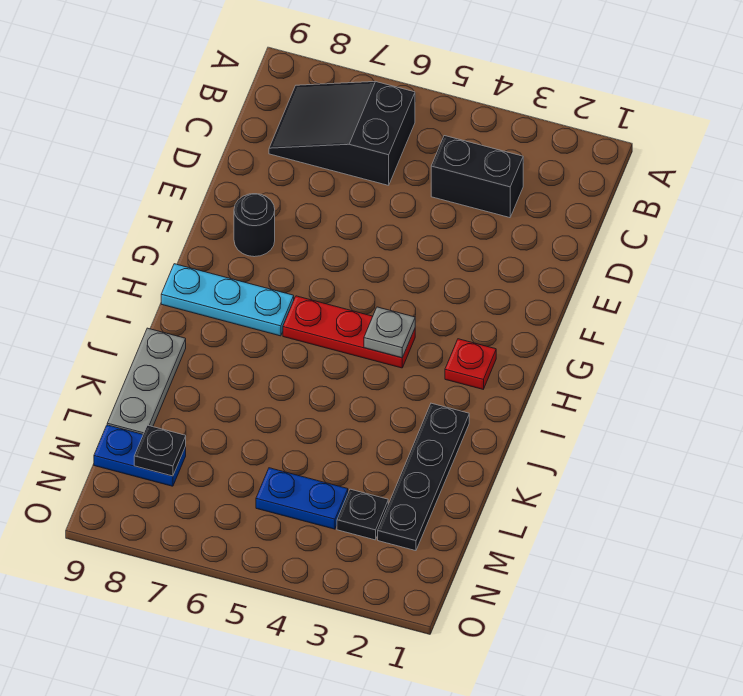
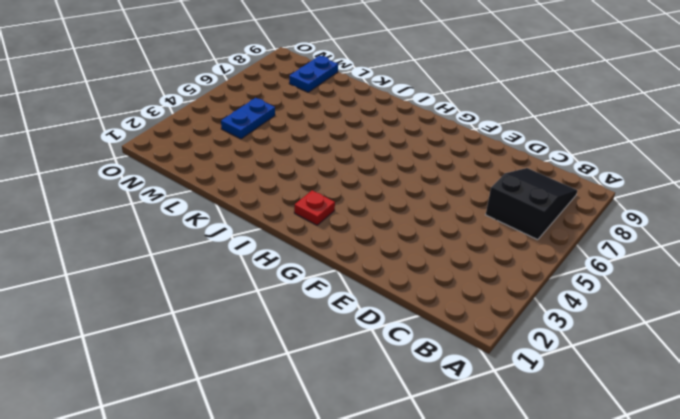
none -> black 1x2 brick [431,136,523,218]
none -> black 1x1 round brick [234,194,275,257]
none -> red 1x3 plate [283,296,415,368]

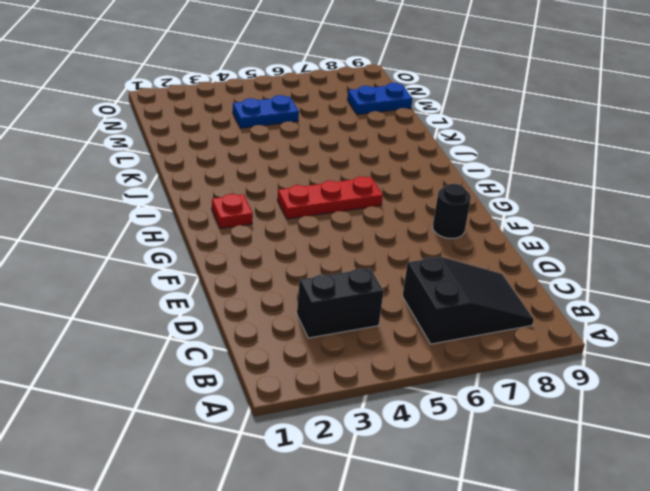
none -> cyan 1x3 plate [161,264,294,336]
none -> black 1x4 plate [378,403,469,551]
none -> grey 1x3 plate [107,328,186,434]

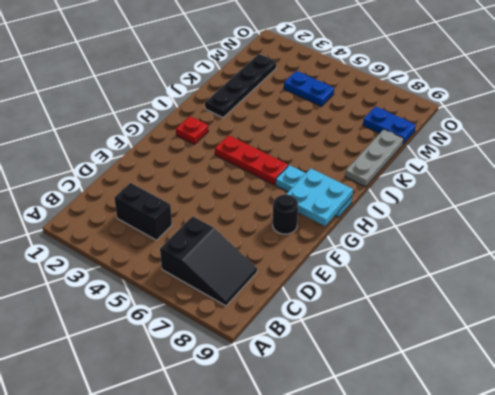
cyan 2x2 plate [287,168,353,226] -> none
none -> black 1x1 plate [337,489,388,540]
none -> grey 1x1 plate [364,307,415,358]
none -> black 1x1 plate [134,425,186,476]

